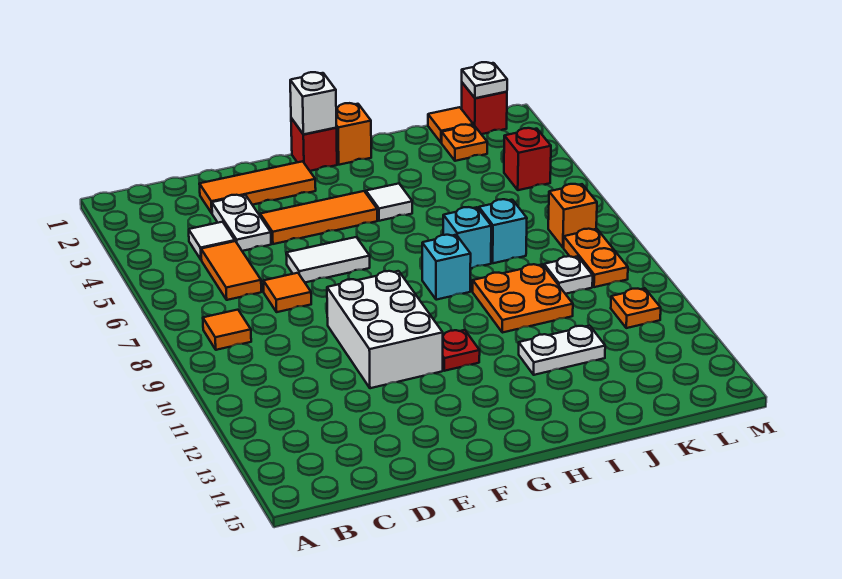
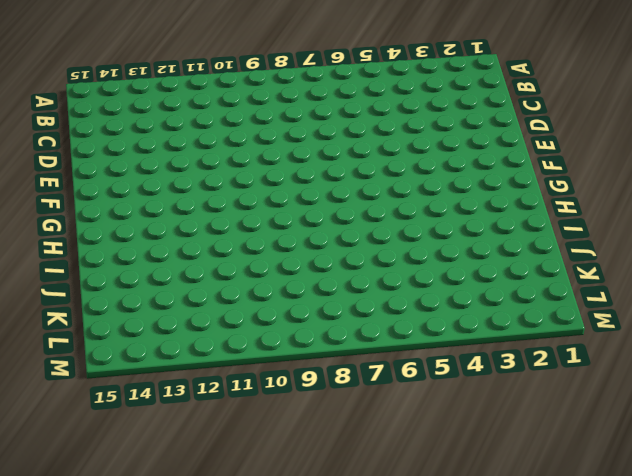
none -> orange 1x1 tile [203,310,251,350]
none -> white 1x1 tile [189,222,235,259]
none -> orange 1x2 tile [201,241,261,300]

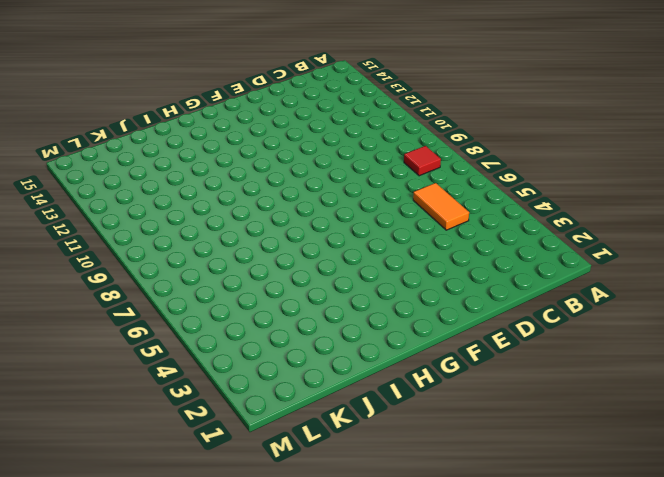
red 1x1 tile [404,146,441,176] -> orange 1x1 tile [203,310,251,350]
none -> white 1x1 tile [189,222,235,259]
none -> orange 1x3 tile [199,161,316,213]
none -> white 1x2 plate [212,195,271,251]

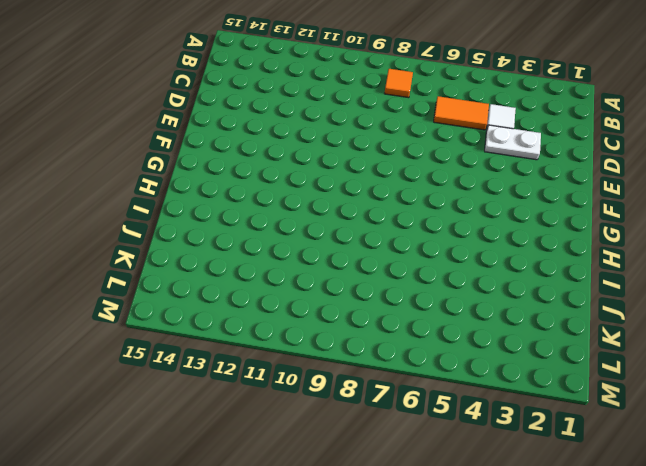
none -> orange 1x3 tile [199,161,316,213]
none -> orange 1x1 tile [263,273,311,312]
none -> orange 1x3 tile [260,191,377,244]

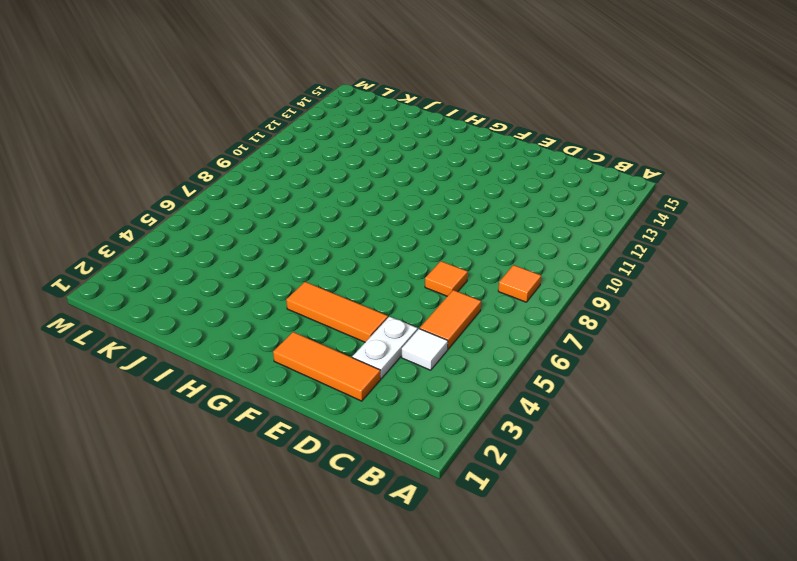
none -> white 1x2 tile [286,237,370,282]
none -> white 2x3 brick [327,271,443,388]
none -> red 1x1 brick [291,118,337,171]

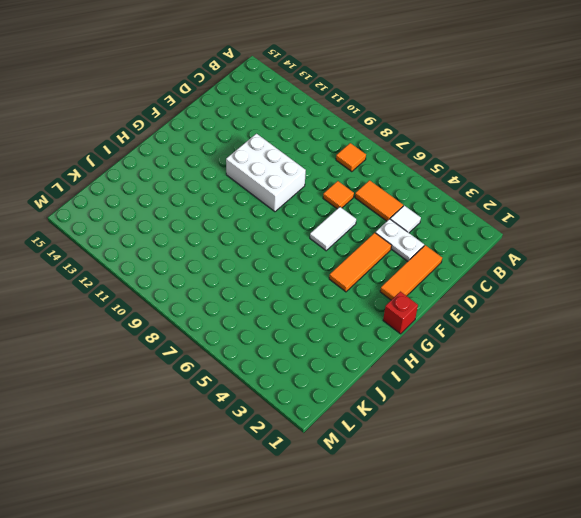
none -> red 1x1 plate [443,330,480,371]
none -> orange 1x1 brick [336,103,371,165]
none -> white 1x1 tile [366,184,412,221]

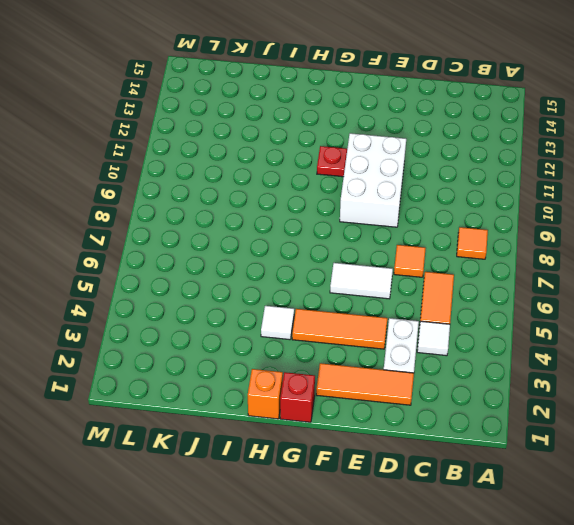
none -> cyan 1x1 brick [422,235,471,300]
none -> cyan 1x1 brick [443,207,491,268]
none -> orange 2x2 plate [473,264,573,333]

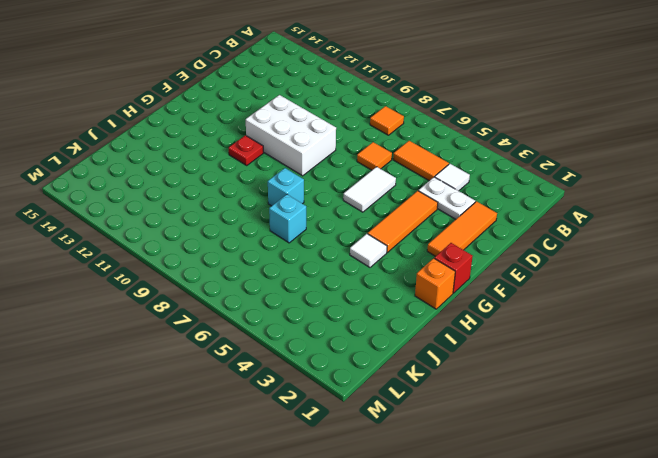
none -> orange 2x2 plate [473,264,573,333]
none -> white 1x2 plate [519,326,605,375]
none -> cyan 1x1 brick [479,199,527,263]

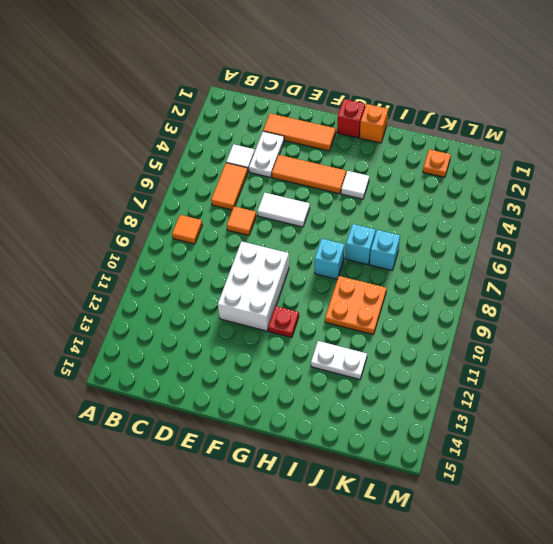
none -> orange 1x1 tile [428,107,473,143]
none -> white 1x1 plate [544,256,593,294]
none -> red 1x1 brick [462,83,507,134]

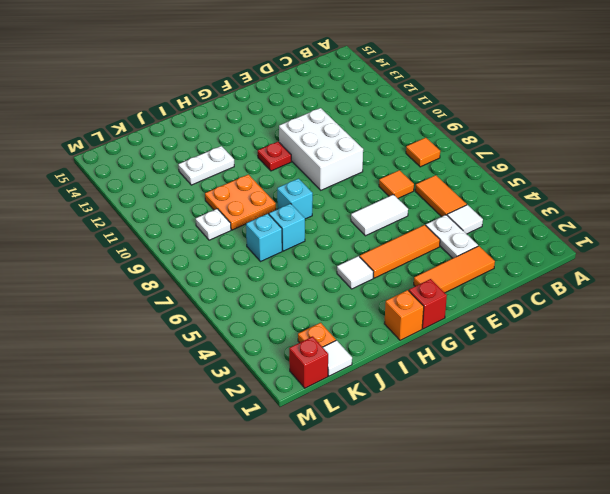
white 1x1 tile [323,340,352,376] -> orange 1x1 tile [428,107,473,143]
none -> red 1x1 brick [504,128,551,190]
none -> orange 1x1 brick [548,184,597,247]
none -> orange 1x2 plate [564,229,628,287]

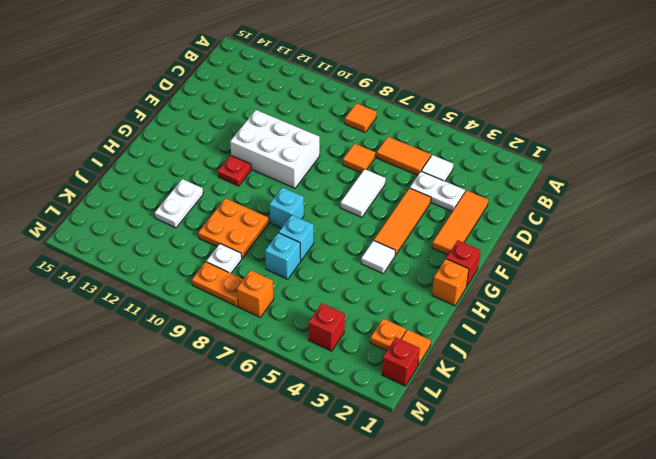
none -> orange 1x1 plate [611,288,661,328]
none -> white 1x1 brick [290,72,336,134]
none -> white 1x1 plate [462,62,507,98]

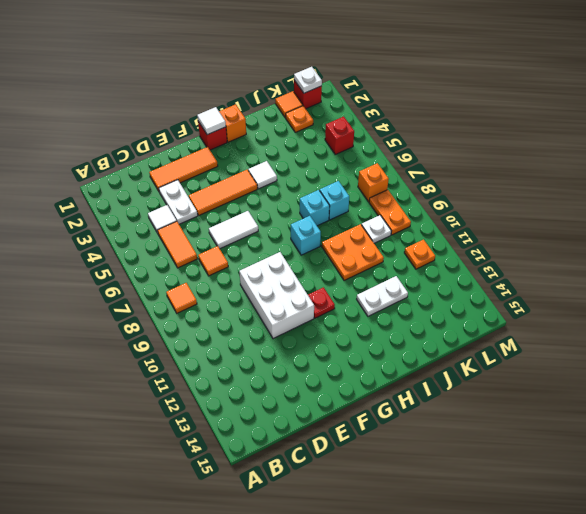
white 1x1 tile [197,107,226,135] -> white 1x1 brick [290,72,336,134]

